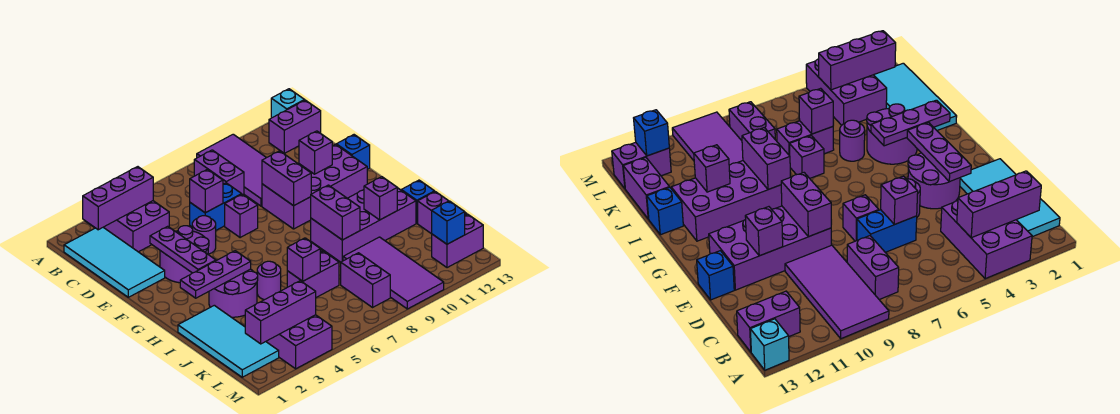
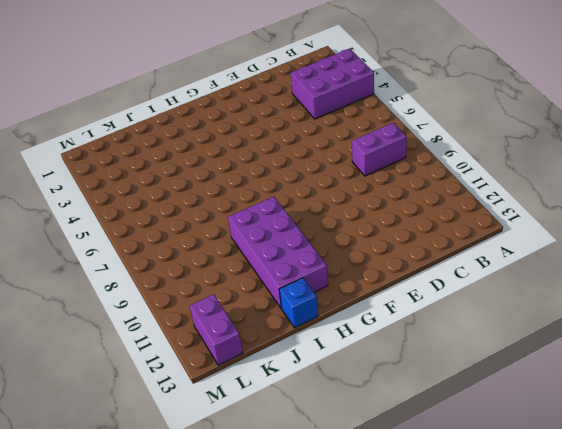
none -> purple 2x4 tile [197,134,266,206]
none -> cyan 1x1 brick [271,89,304,118]
none -> cyan 2x4 tile [64,228,165,297]
none -> purple 1x2 brick [269,100,321,153]

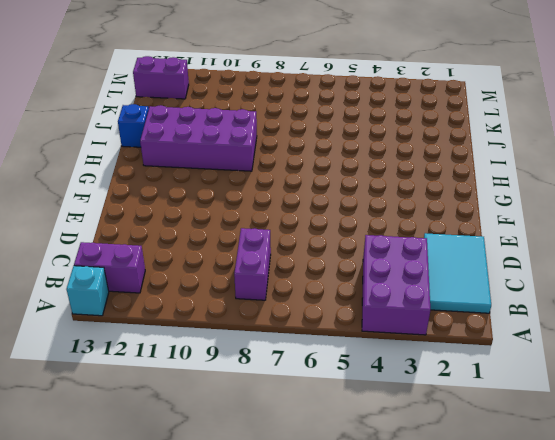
cyan 2x3 tile [424,233,491,313] -> cyan 2x4 tile [64,228,165,297]
none -> purple 2x4 tile [197,134,266,206]
none -> blue 1x2 brick [190,183,242,230]
none -> purple 2x2 round brick [160,226,209,283]
none -> purple 1x1 round brick [192,216,216,254]

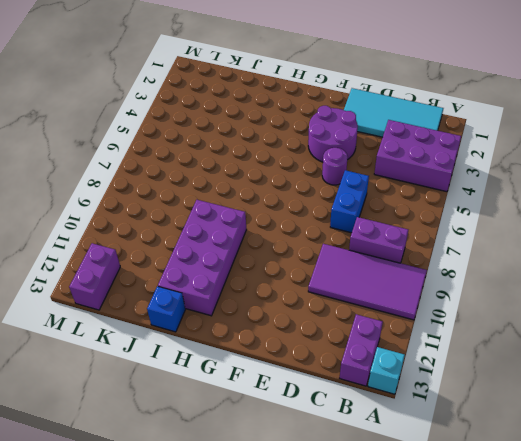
none -> purple 1x1 brick [225,194,258,238]
none -> purple 2x4 brick [262,144,367,229]
none -> blue 1x1 brick [336,135,370,169]
none -> purple 2x2 round brick [209,269,258,317]

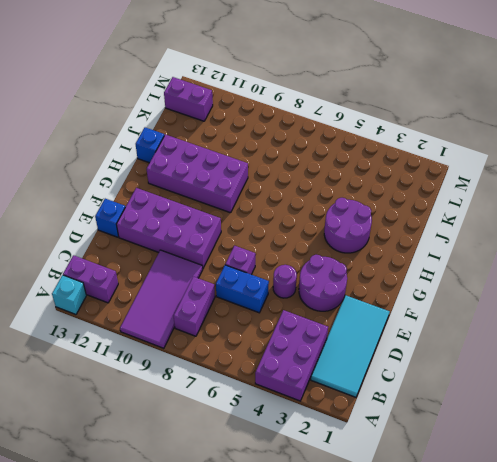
none -> cyan 2x4 tile [178,305,279,377]
none -> purple 1x1 round brick [257,261,281,300]
none -> purple 1x1 brick [789,136,824,178]
none -> purple 1x2 brick [287,251,339,297]

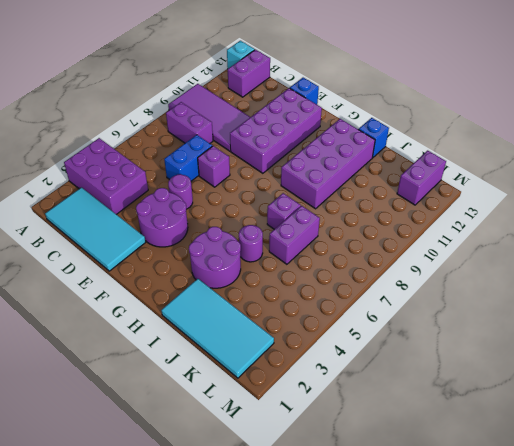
none -> purple 2x4 tile [343,237,444,309]
none -> purple 1x2 brick [418,192,467,234]
none -> purple 2x3 brick [266,315,332,369]
none -> purple 1x2 brick [341,253,390,307]

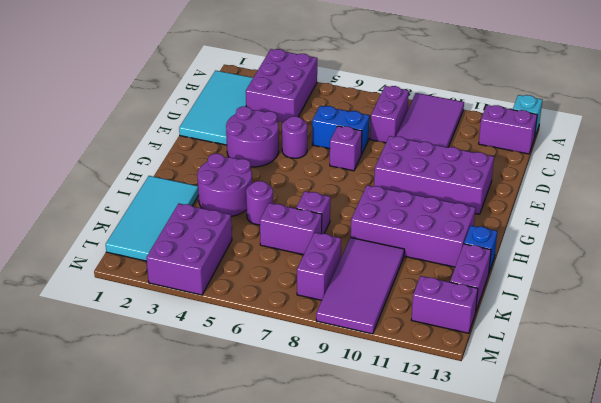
none -> blue 1x1 brick [336,135,370,169]
none -> purple 1x3 brick [83,167,153,230]
none -> purple 1x1 brick [190,169,223,213]
none -> purple 1x3 plate [150,226,216,273]

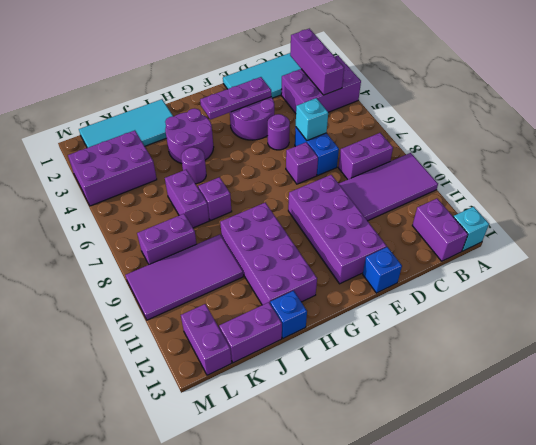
cyan 1x1 brick [296,98,328,141] -> purple 1x1 brick [190,169,223,213]
none -> purple 1x2 brick [262,151,311,206]
none -> purple 1x1 brick [299,131,332,174]
none -> purple 1x3 plate [180,251,251,298]
none -> purple 1x2 brick [311,185,360,240]

